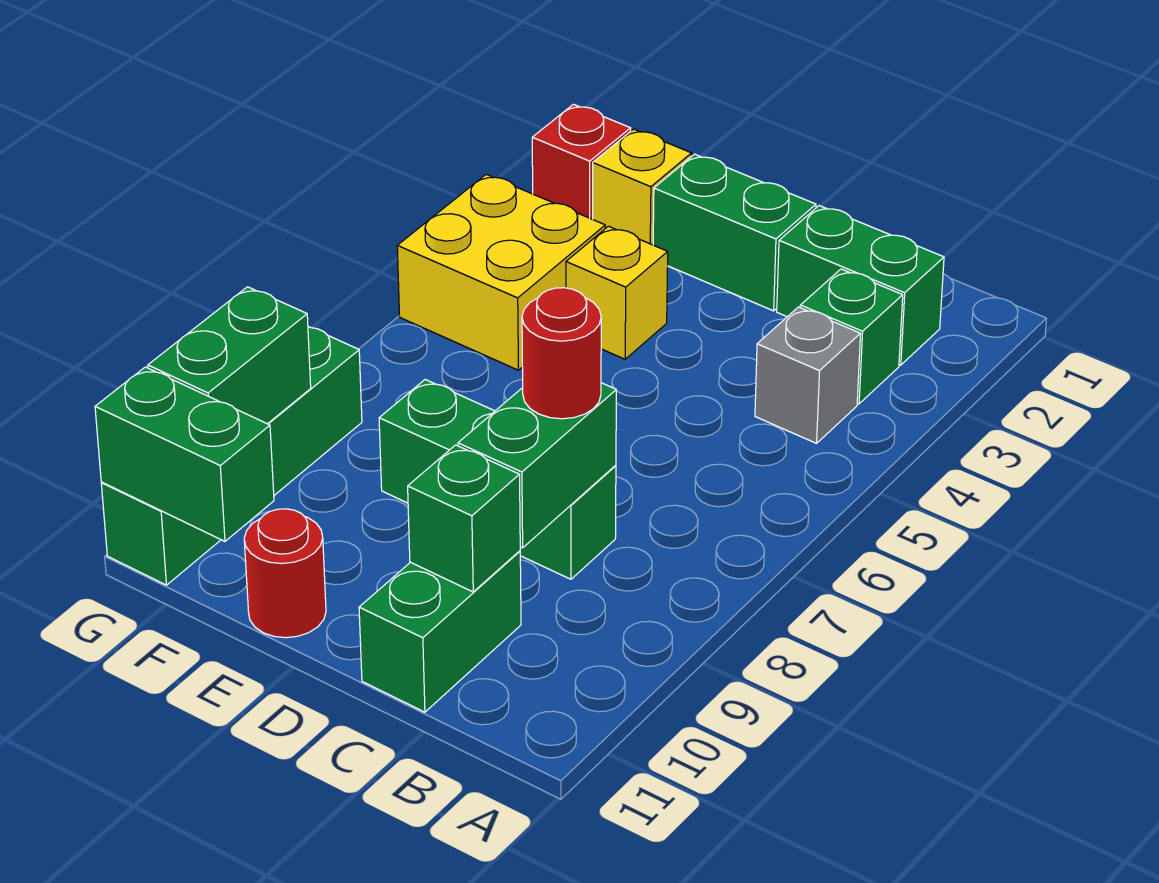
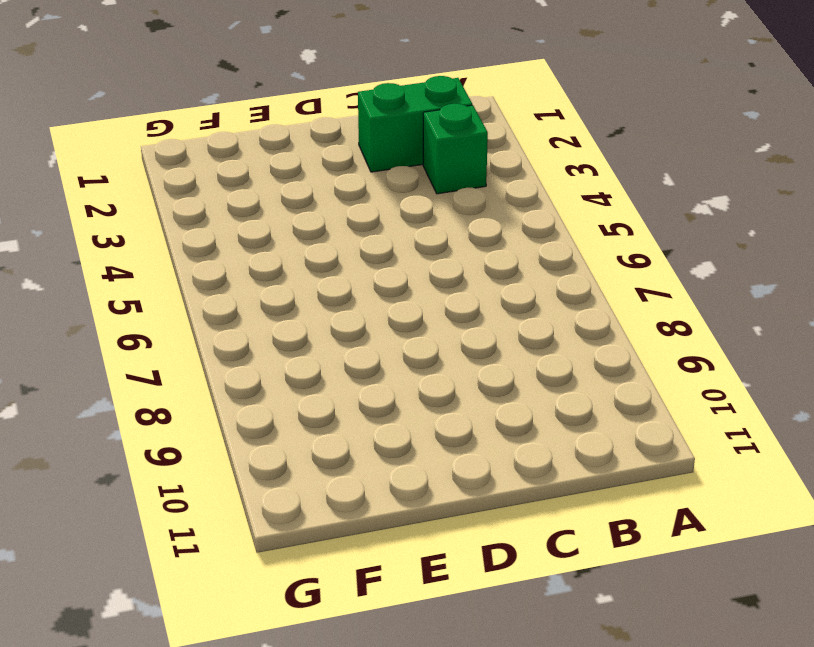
none -> grey 1x1 brick [755,307,860,443]
none -> green 1x3 brick [379,380,616,579]
none -> green 1x2 brick [359,551,521,712]

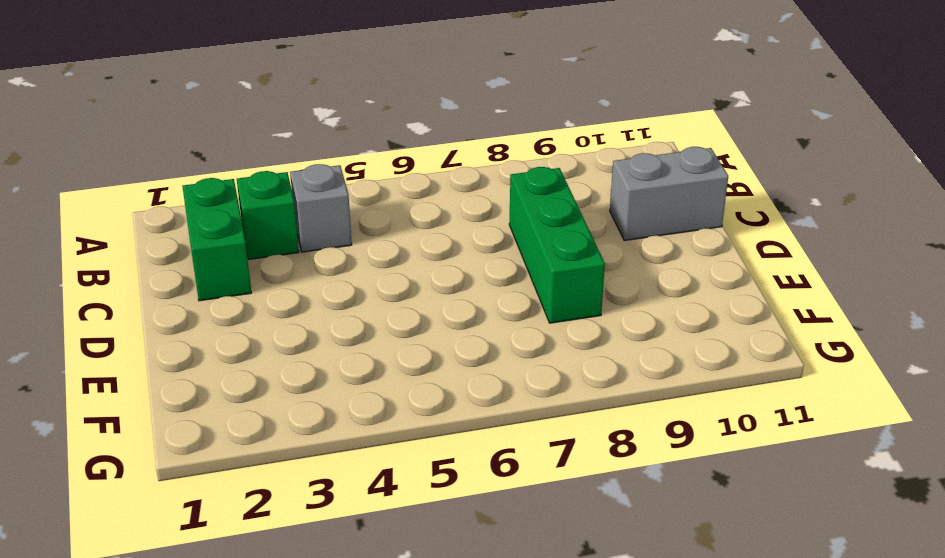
grey 1x2 brick [610,147,728,241] -> green 1x2 brick [359,551,521,712]
none -> green 1x2 brick [653,154,816,311]
none -> yellow 1x1 brick [566,226,668,359]
none -> red 1x1 round brick [244,509,326,638]

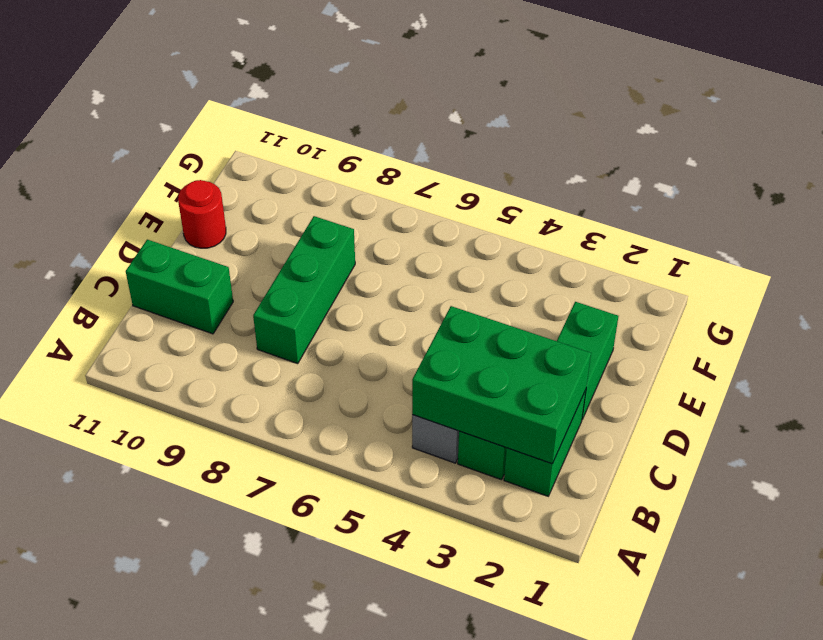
green 2x3 brick [412,306,591,464] -> none
none -> yellow 1x1 brick [566,226,668,359]
none -> yellow 1x1 brick [593,129,692,245]
none -> yellow 2x2 brick [397,174,605,370]

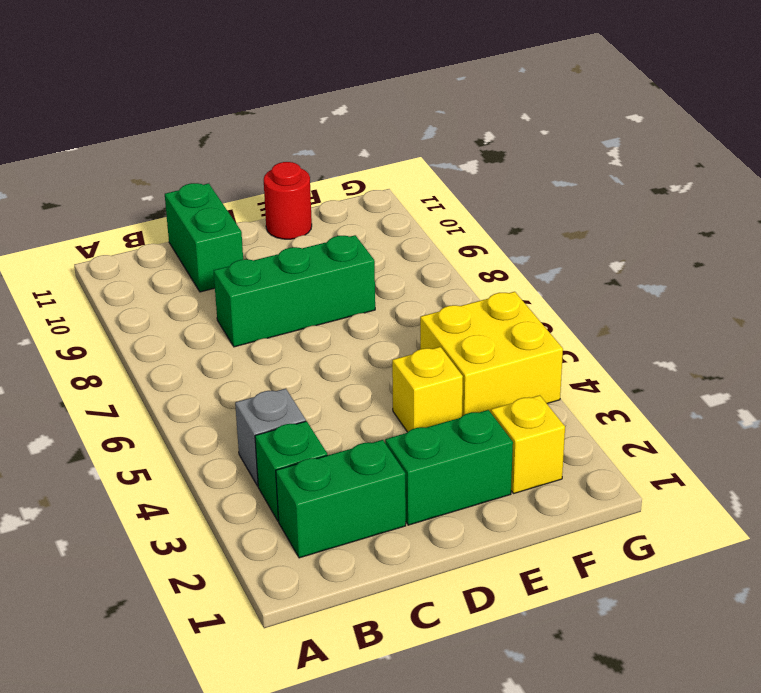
none -> red 1x1 brick [532,104,631,219]
none -> green 1x4 brick [101,327,362,585]
none -> green 1x2 brick [458,383,616,548]

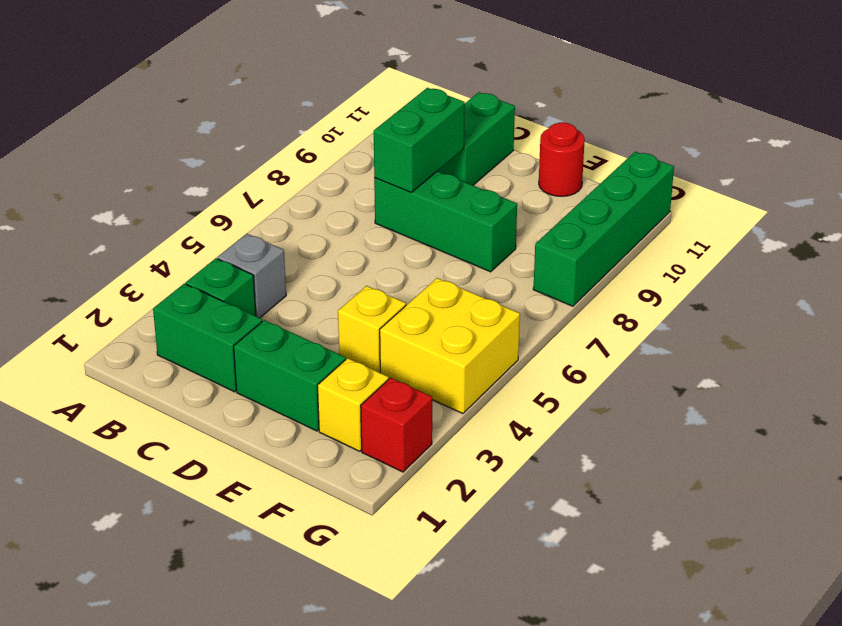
none -> green 1x1 brick [408,445,520,592]
none -> green 1x2 brick [95,367,274,541]
none -> green 1x2 brick [148,287,311,424]

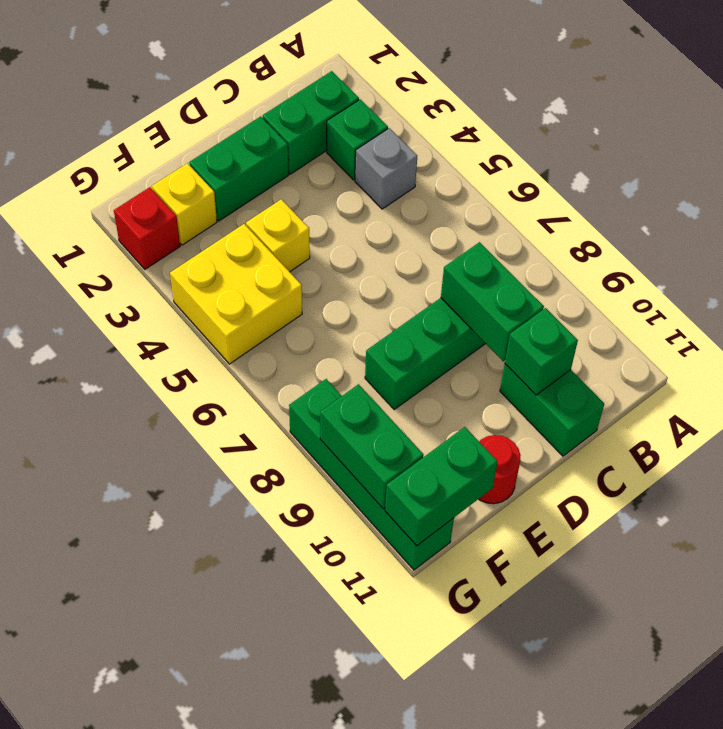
none -> red 1x1 round brick [522,288,601,419]

